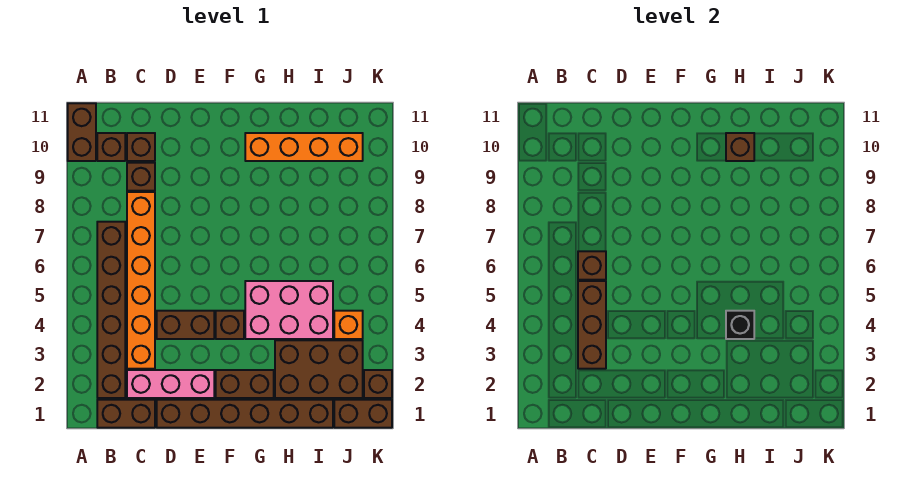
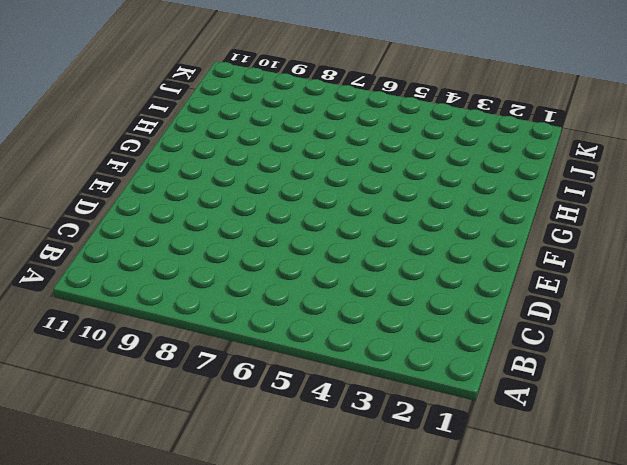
none -> brown 1x2 brick [68,103,96,161]
none -> brown 1x2 brick [97,400,155,428]
none -> brown 1x6 brick [97,222,125,398]

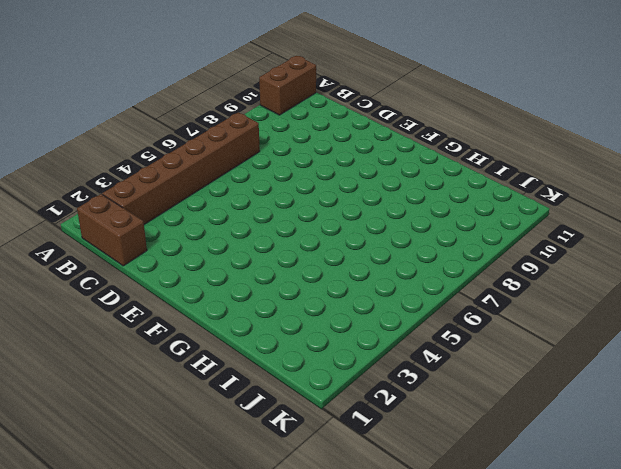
none -> brown 1x1 brick [97,133,125,161]
none -> pink 1x3 brick [127,370,214,398]
none -> orange 1x6 brick [127,192,155,369]

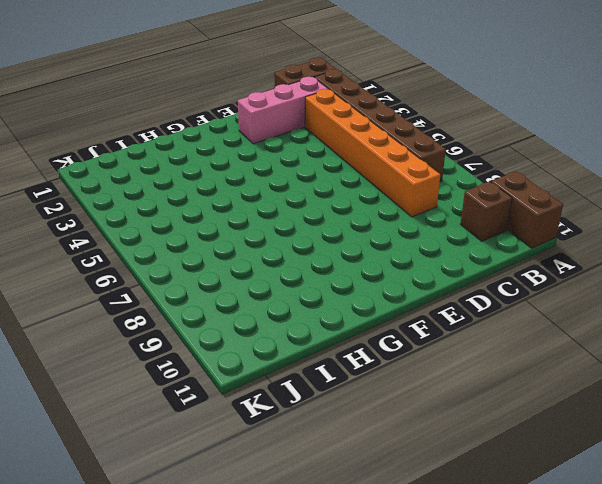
none -> brown 1x1 brick [127,163,155,191]
none -> brown 1x1 brick [127,133,155,161]
none -> brown 1x6 brick [157,400,333,428]

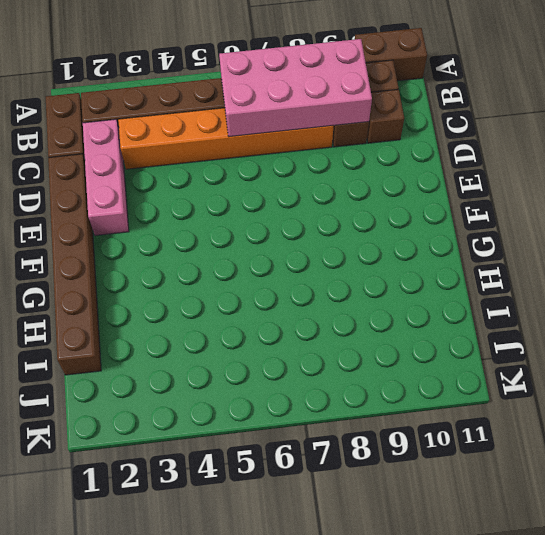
pink 2x4 brick [219,39,372,137] -> brown 1x1 brick [578,251,606,280]
none -> brown 1x2 brick [157,311,214,339]
none -> brown 1x2 brick [216,370,274,398]
none -> brown 1x1 brick [216,311,244,339]

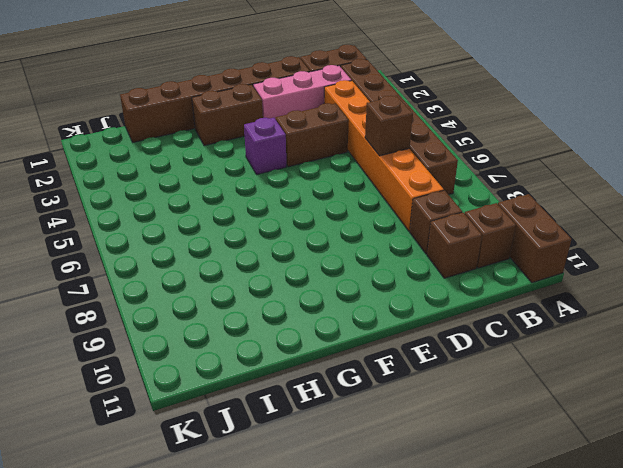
purple 1x1 brick [244,118,286,174] -> brown 1x1 brick [216,311,244,339]
none -> pink 2x3 brick [245,281,333,339]
none -> orange 1x4 brick [245,133,363,161]
none -> brown 2x3 brick [275,340,363,398]

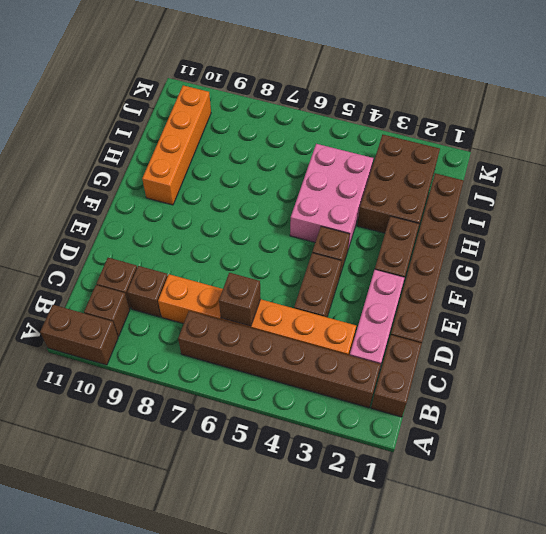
none -> brown 1x2 brick [334,400,392,428]
none -> orange 1x1 brick [334,311,363,339]
none -> brown 1x1 brick [364,370,392,398]

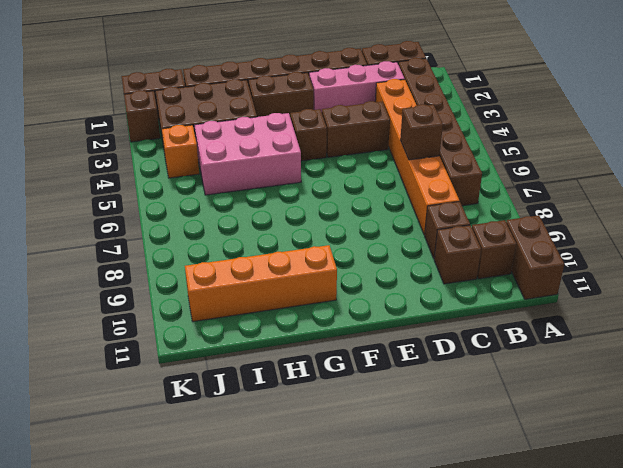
none -> brown 1x3 brick [578,281,606,369]
none -> black 1x1 brick [726,311,754,339]
none -> brown 1x1 brick [726,133,754,161]

